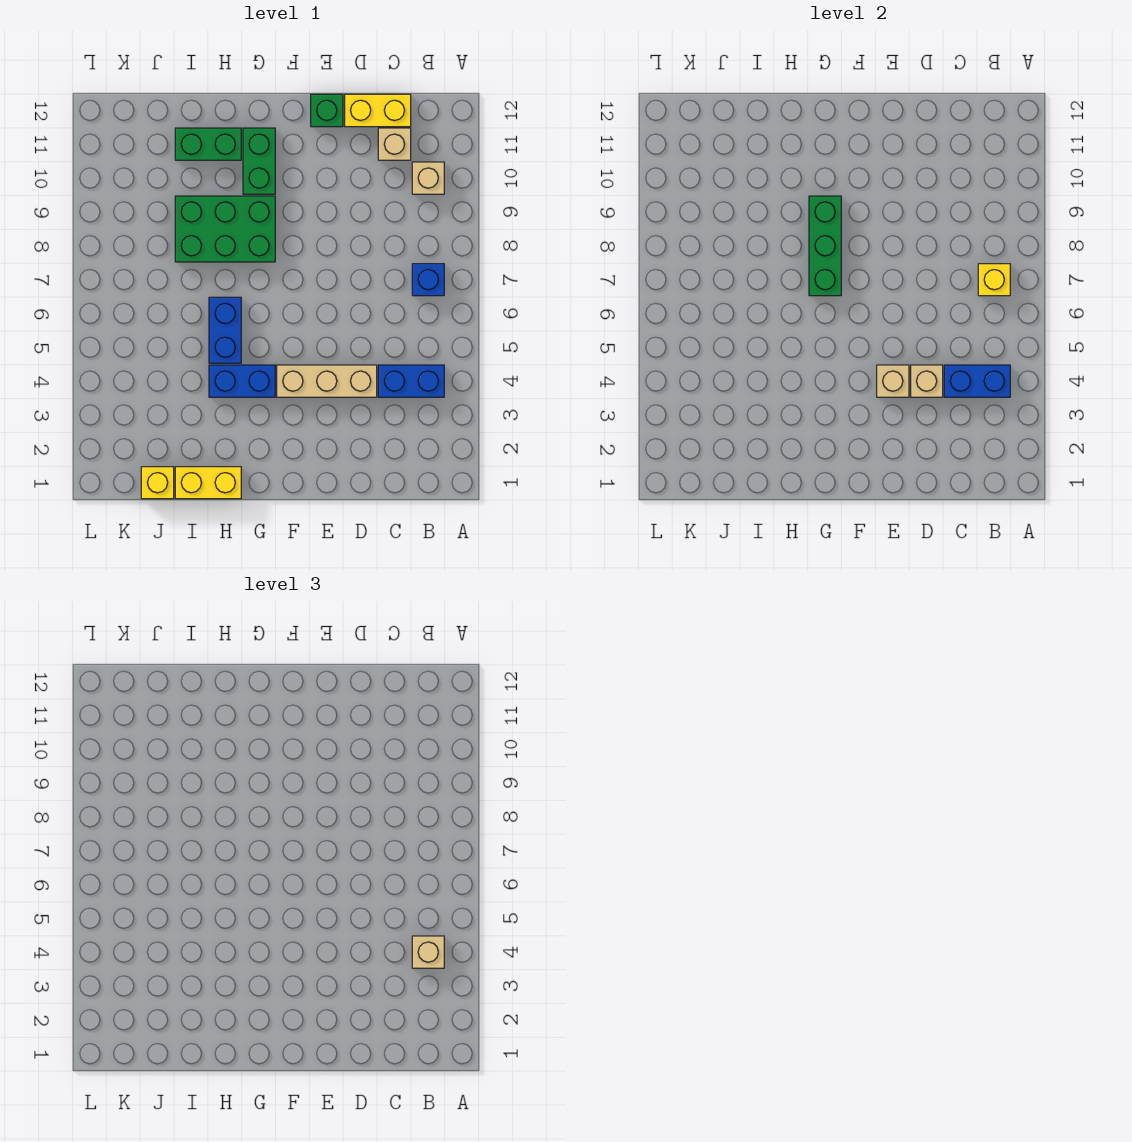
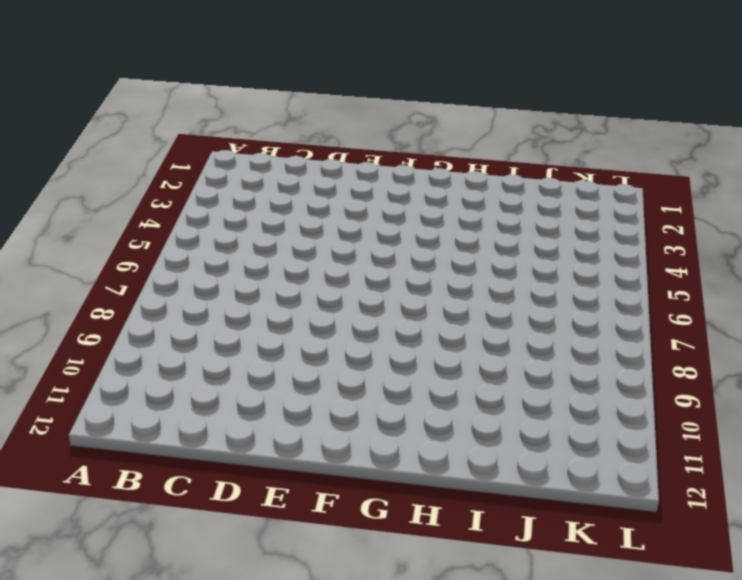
none -> blue 1x2 brick [378,365,444,397]
none -> blue 1x1 brick [412,264,444,296]
none -> tan 1x1 brick [412,162,444,194]

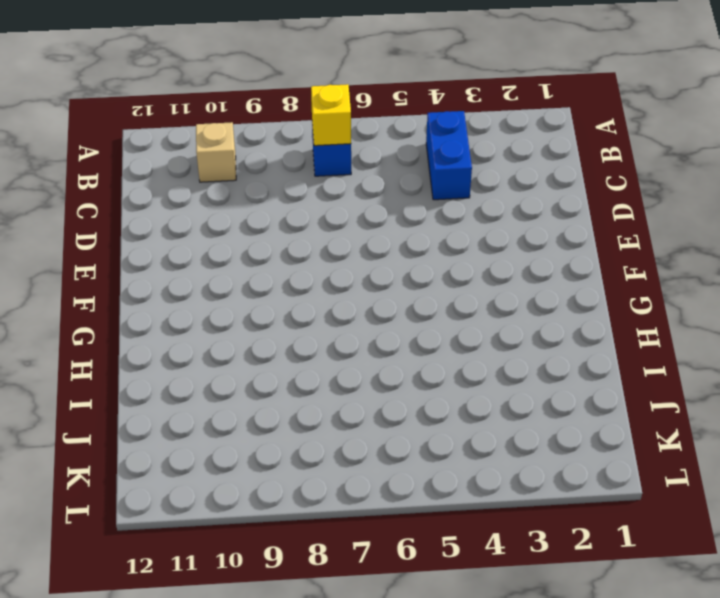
none -> tan 1x1 brick [378,128,411,160]
none -> yellow 1x2 brick [345,94,411,127]
none -> tan 1x3 brick [277,365,377,397]

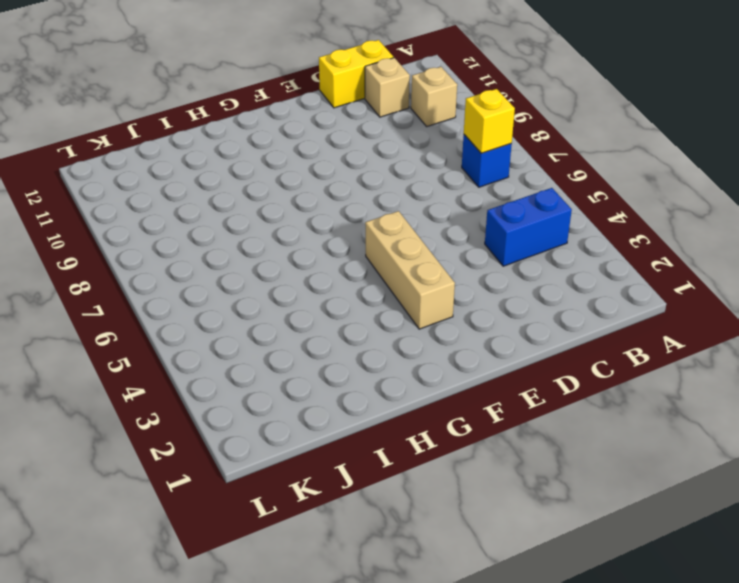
tan 1x3 brick [365,211,455,329] -> tan 1x3 brick turned to [277,365,377,397]
none -> green 1x1 brick [311,94,343,127]
none -> blue 1x2 brick [209,365,275,397]
none -> green 2x3 brick [175,196,275,262]

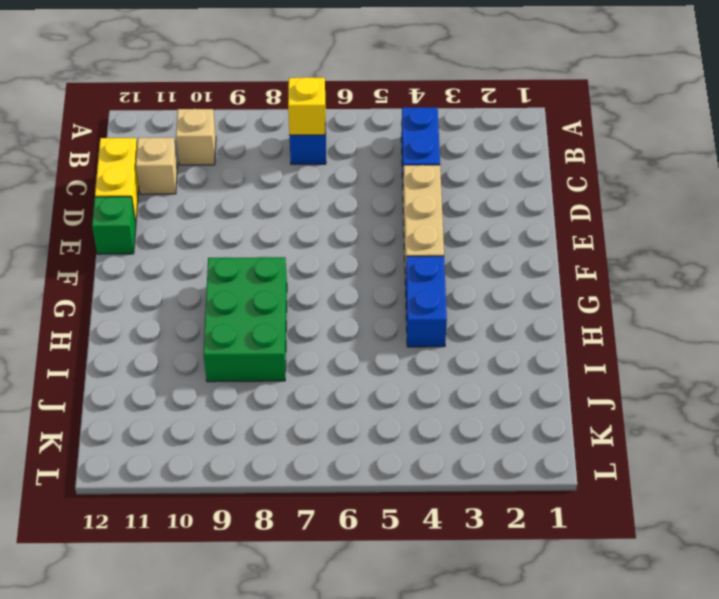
none -> green 1x2 brick [243,128,275,194]
none -> yellow 1x2 brick [175,467,241,499]
none -> blue 1x2 brick [209,297,241,363]

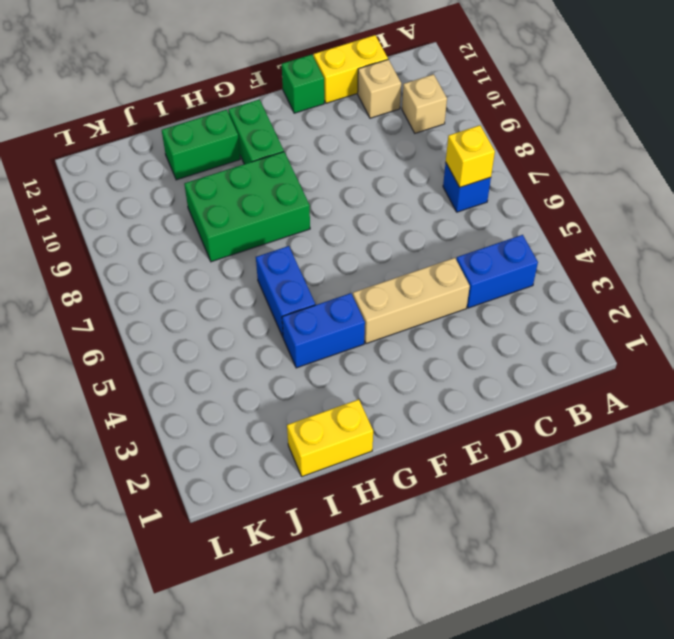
none -> yellow 1x1 brick [141,467,174,499]
none -> blue 1x2 brick [944,365,1010,397]
none -> tan 1x1 brick [911,365,943,397]

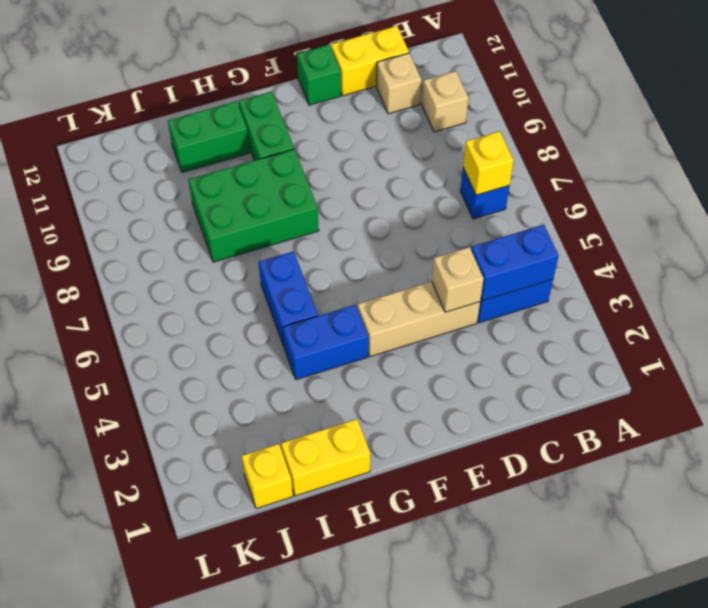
none -> tan 1x1 brick [877,365,909,397]
none -> green 1x3 brick [809,196,841,296]
none -> tan 1x1 brick [412,936,444,968]

